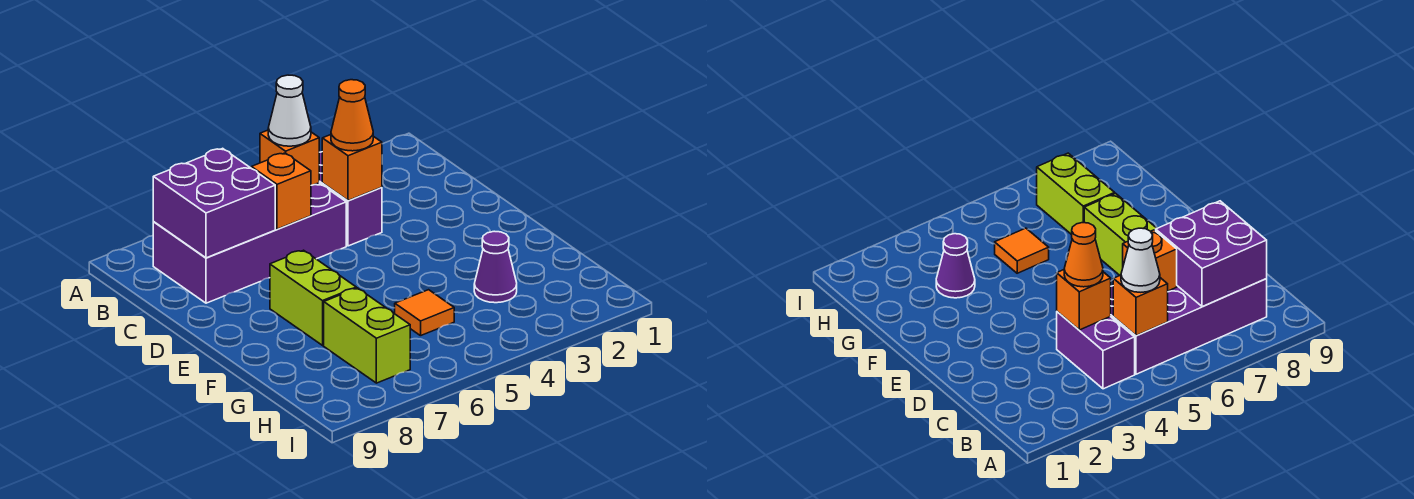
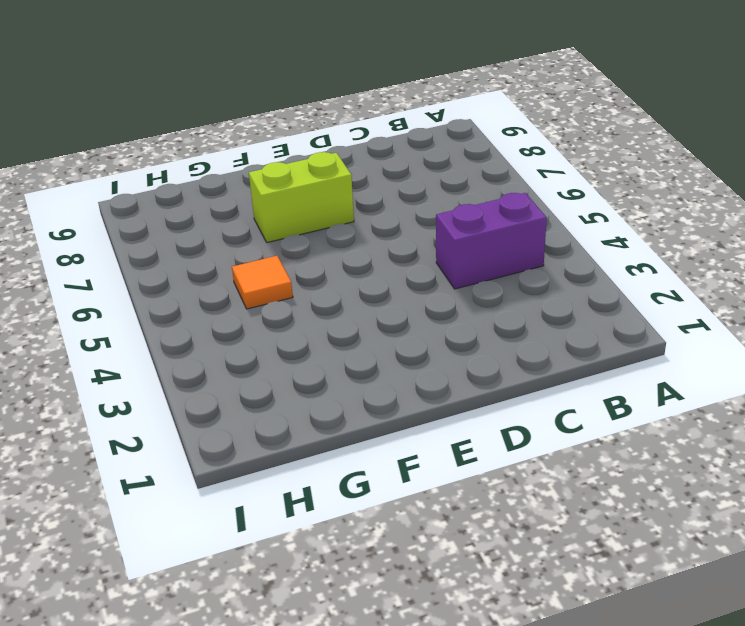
none -> purple 2x4 brick [153,183,346,303]
none -> purple 1x1 cone [474,231,517,303]
none -> lime 1x2 brick [324,288,410,383]

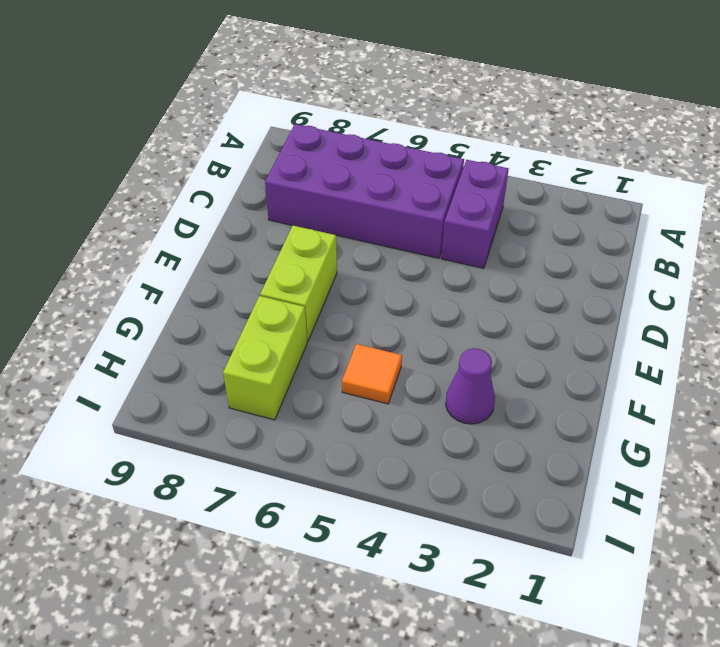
none -> orange 1x1 brick [260,130,319,185]
none -> purple 2x2 brick [153,148,275,258]
none -> orange 1x1 brick [322,135,382,201]

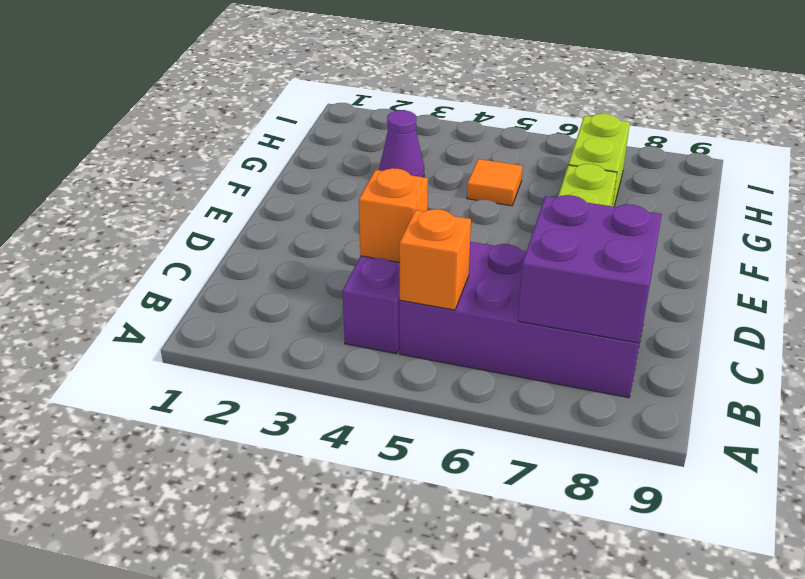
none -> orange 1x1 brick [251,153,311,229]
none -> white 1x1 cone [268,75,311,146]
none -> orange 1x1 cone [331,80,373,151]

